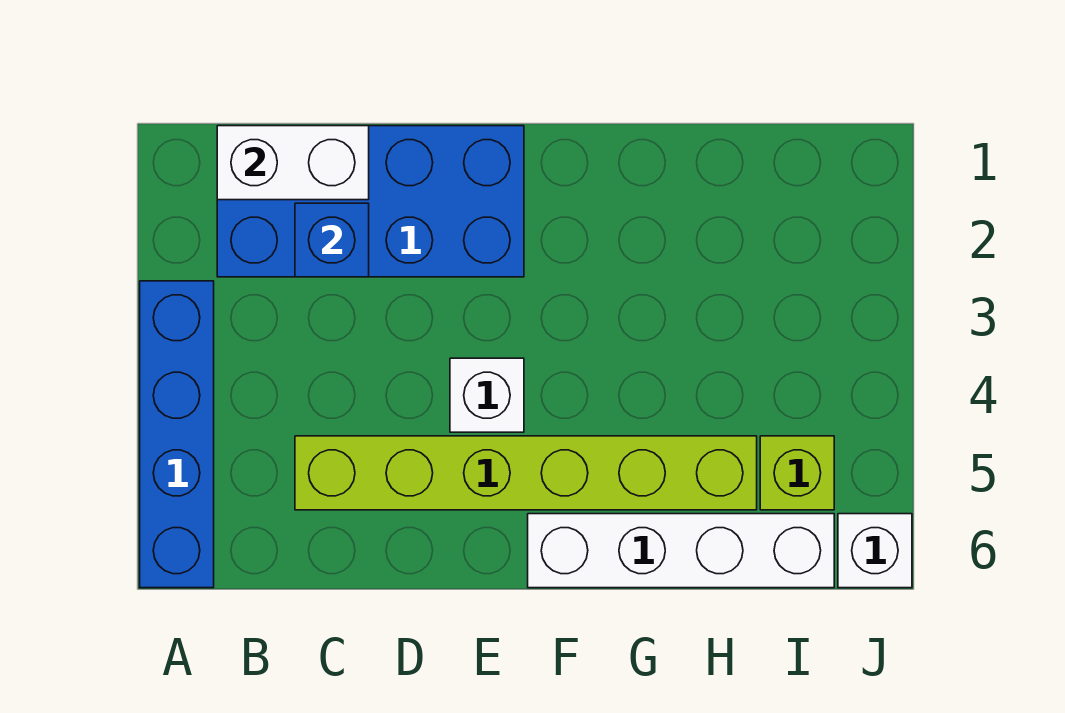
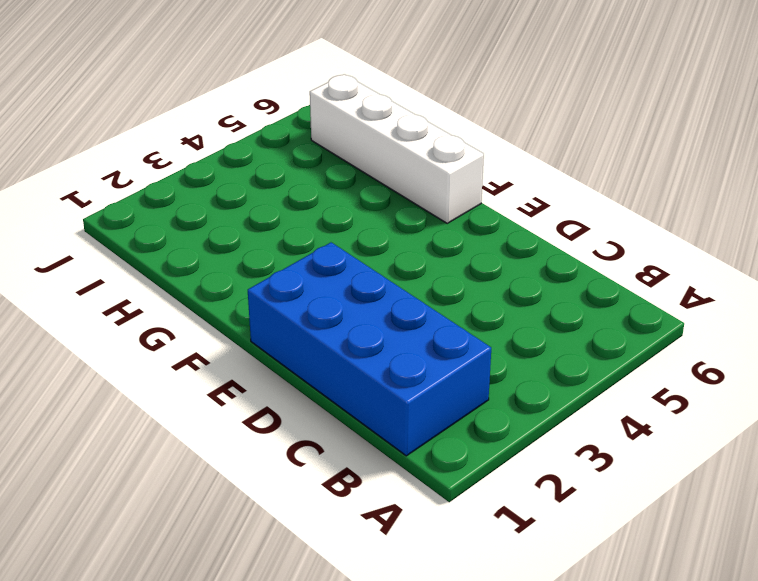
none -> blue 1x4 brick [140,281,214,588]
none -> lime 1x6 brick [295,436,757,510]

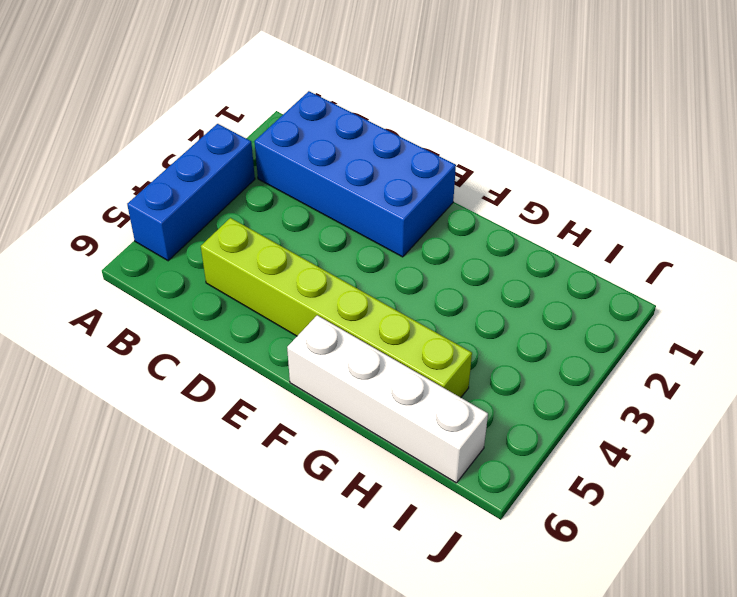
blue 1x3 brick [127,124,255,261] -> blue 1x4 brick [140,281,214,588]
none -> white 1x1 brick [450,358,524,432]
none -> lime 1x1 brick [760,436,834,510]

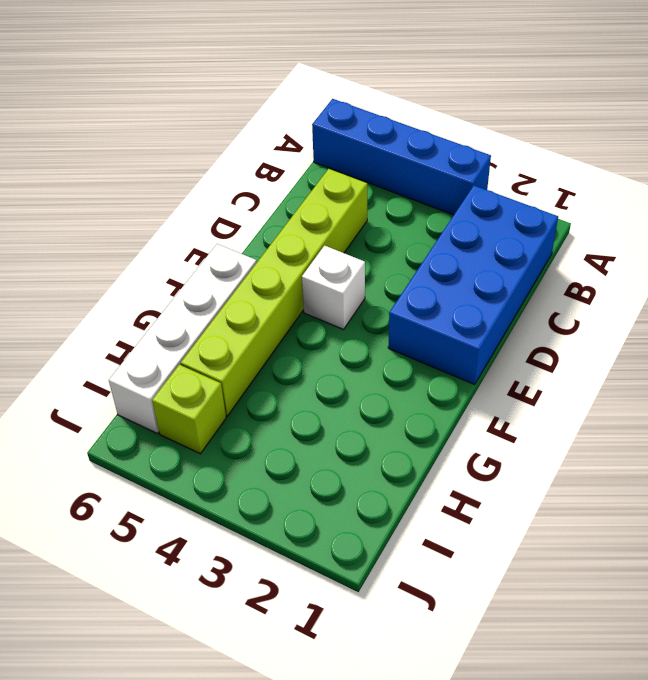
none -> white 1x1 brick [838,514,912,588]
none -> white 1x2 brick [217,126,369,200]

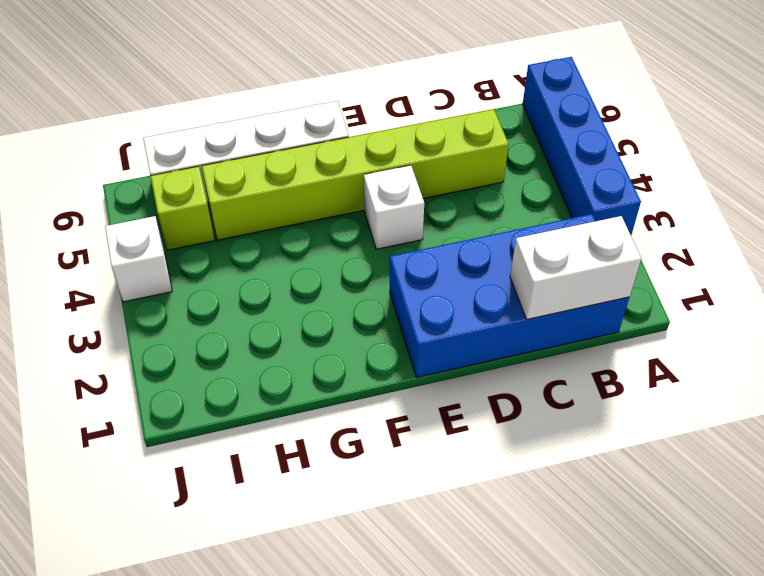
white 1x1 brick [105,216,172,302] -> white 1x1 brick moved to [838,514,912,588]
none -> blue 1x1 brick [295,203,369,277]

